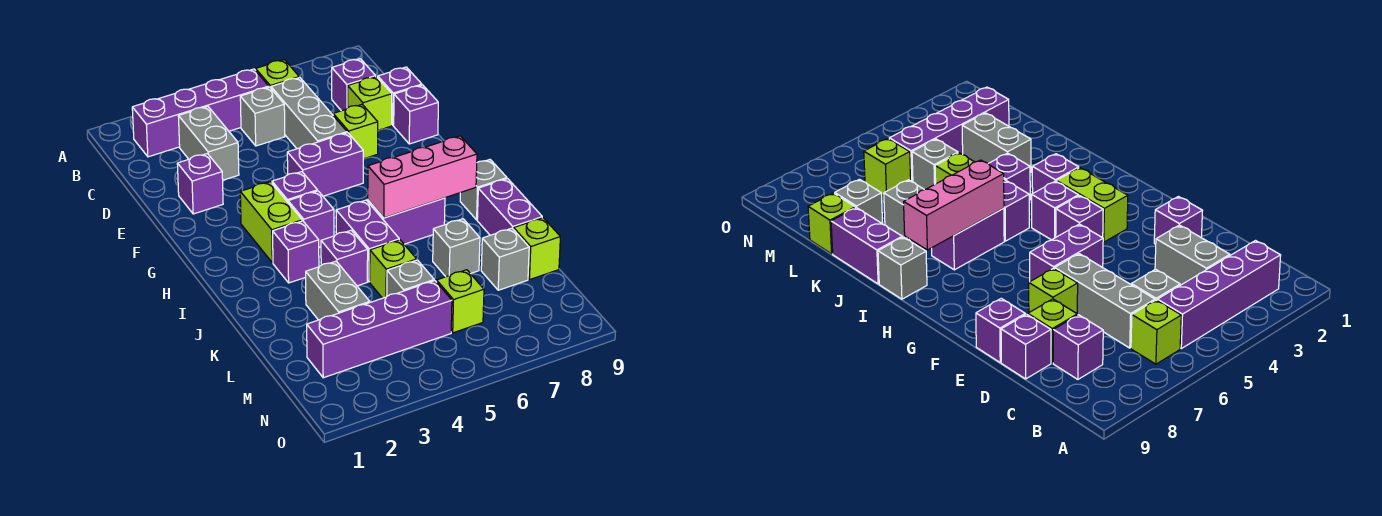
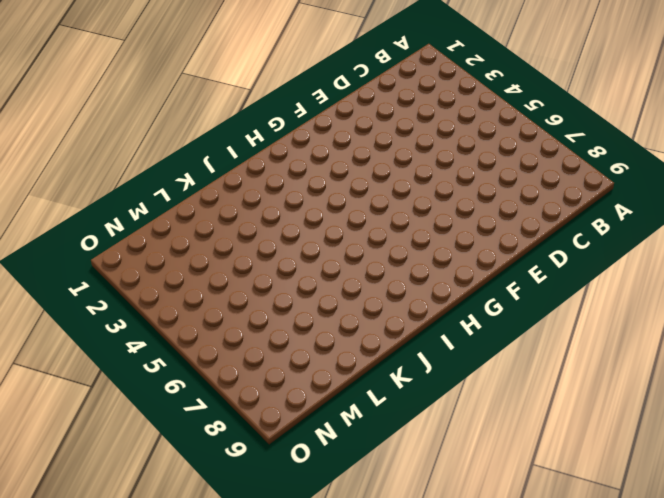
none -> purple 1x4 brick [132,69,269,157]
none -> lime 1x1 brick [256,60,299,88]
none -> grey 1x2 brick [178,106,239,180]
none -> grey 1x1 brick [240,87,285,146]

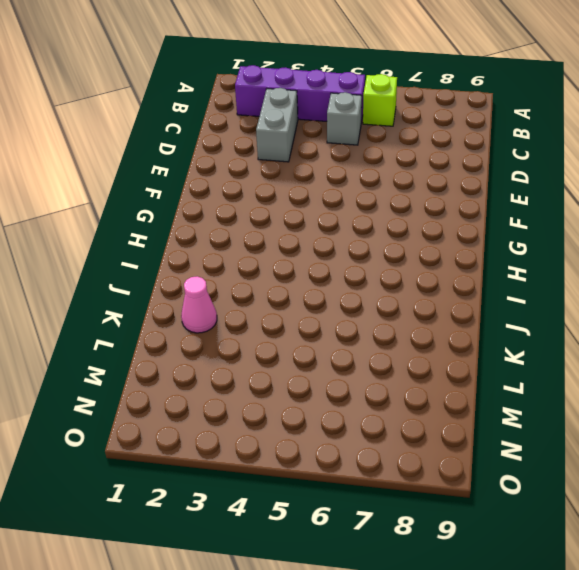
pink 1x1 cone [181,276,217,333] -> none
none -> grey 1x3 brick [271,77,347,149]
none -> purple 1x1 brick [332,59,376,111]
none -> lime 1x1 brick [348,77,392,130]
none -> purple 1x1 brick [377,67,422,126]

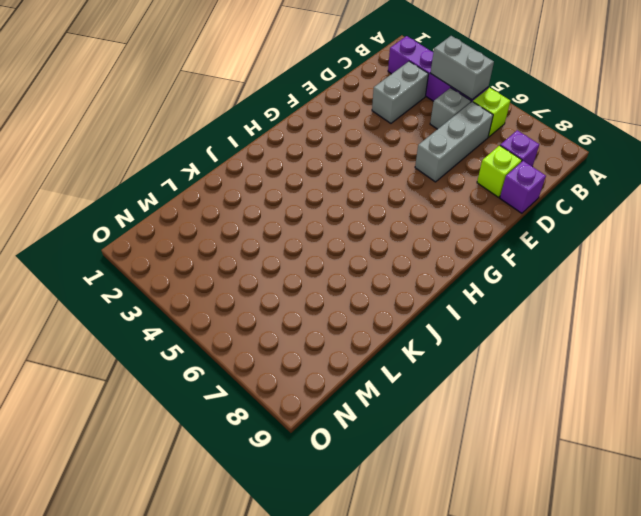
grey 1x2 brick [431,36,494,100] -> grey 1x2 brick turned to [306,261,370,320]
none -> purple 1x1 brick [177,154,223,214]
none -> lime 1x1 brick [333,104,378,159]
none -> purple 1x1 brick [394,85,438,144]
none -> purple 1x2 brick [287,133,363,196]

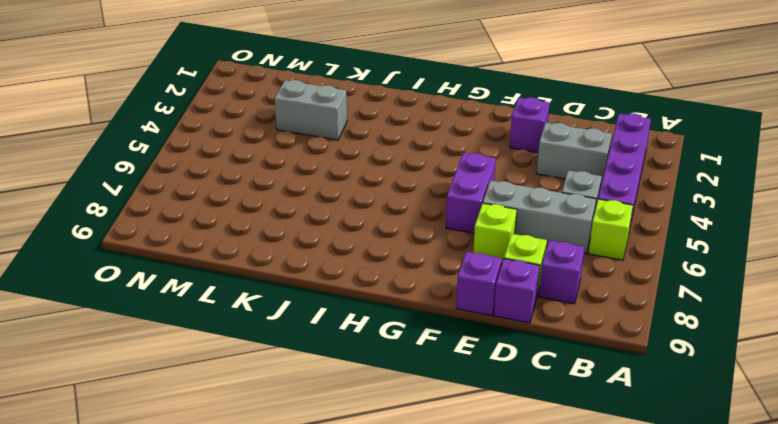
none -> lime 1x2 brick [240,182,302,263]
none -> purple 1x1 brick [272,172,317,202]
none -> purple 1x1 brick [288,191,334,247]
none -> purple 1x1 brick [273,221,319,283]

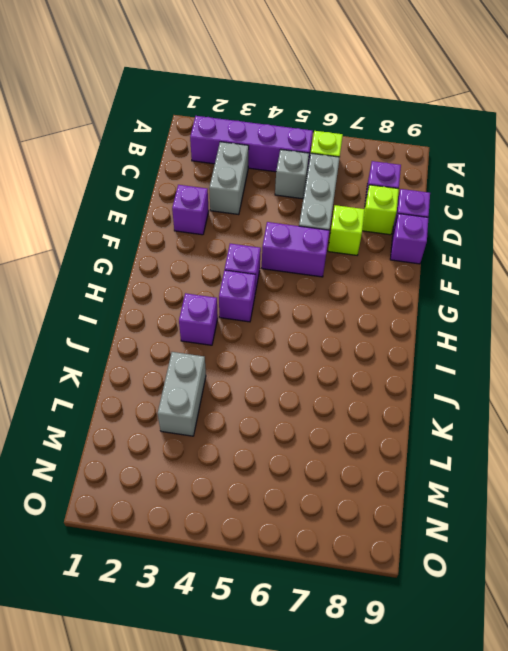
none -> lime 1x2 brick [240,182,302,263]
none -> purple 1x2 brick [336,200,399,282]
none -> purple 1x2 brick [368,198,445,244]
none -> grey 1x1 brick [460,160,507,220]

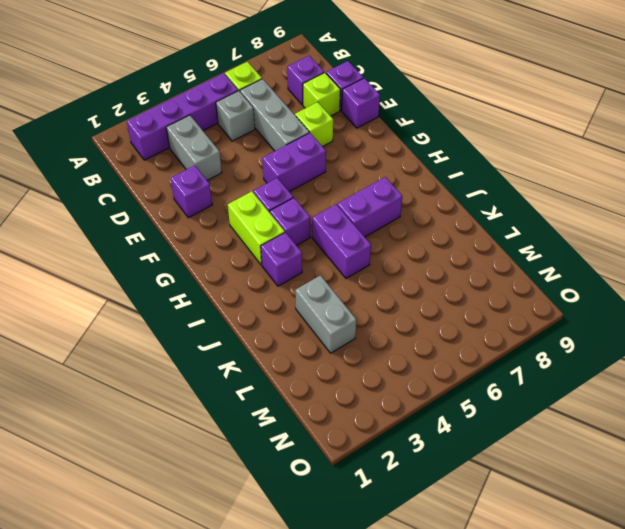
none -> grey 1x1 brick [460,160,507,220]
none -> purple 1x1 brick [321,230,368,286]
none -> purple 1x2 brick [477,179,542,235]
none -> lime 1x1 brick [370,240,417,298]

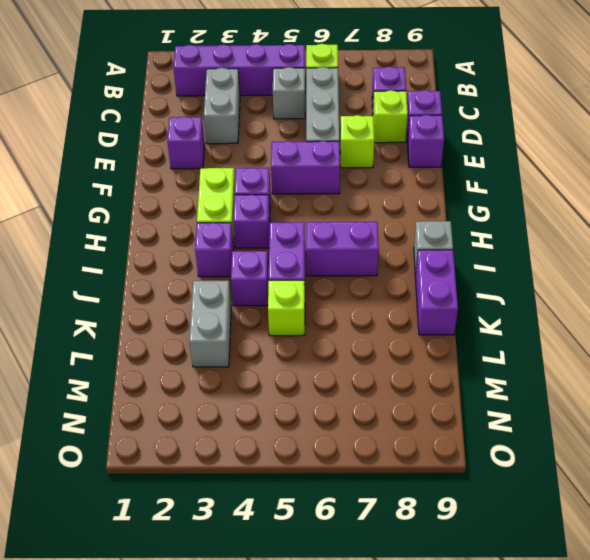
none -> grey 1x1 brick [433,219,480,277]
none -> grey 1x1 brick [387,260,434,296]
none -> grey 1x1 brick [481,228,529,290]
none -> lime 1x1 brick [514,218,560,280]

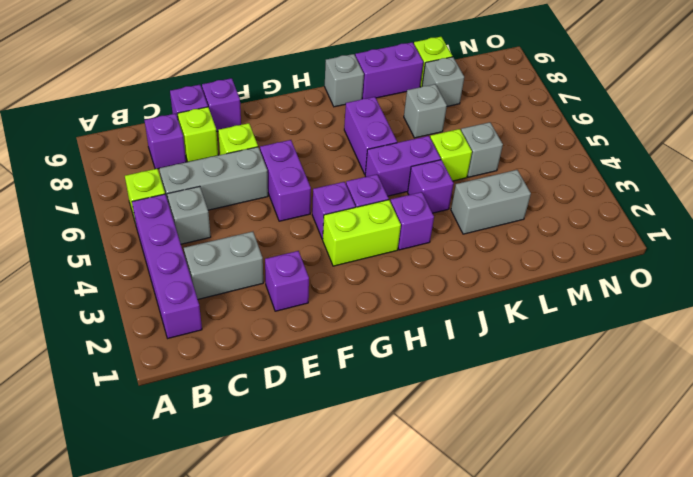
none -> purple 1x4 brick [307,281,452,378]
none -> lime 1x1 brick [437,270,484,333]
none -> pink 1x3 brick [368,136,477,218]

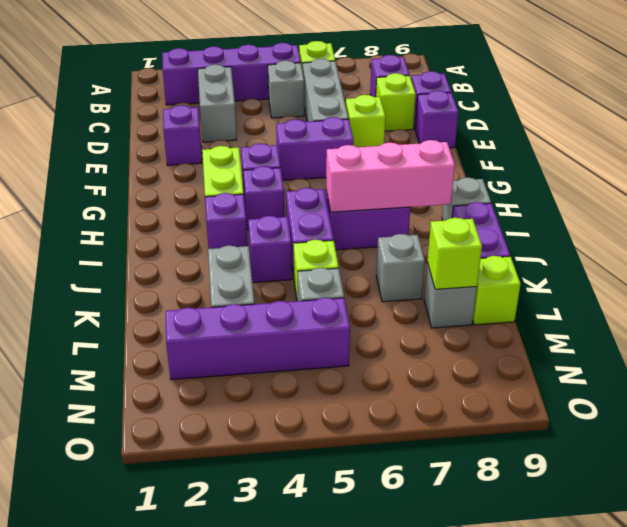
lime 1x1 brick [427,218,482,289] -> lime 1x1 brick moved to [437,270,484,333]

